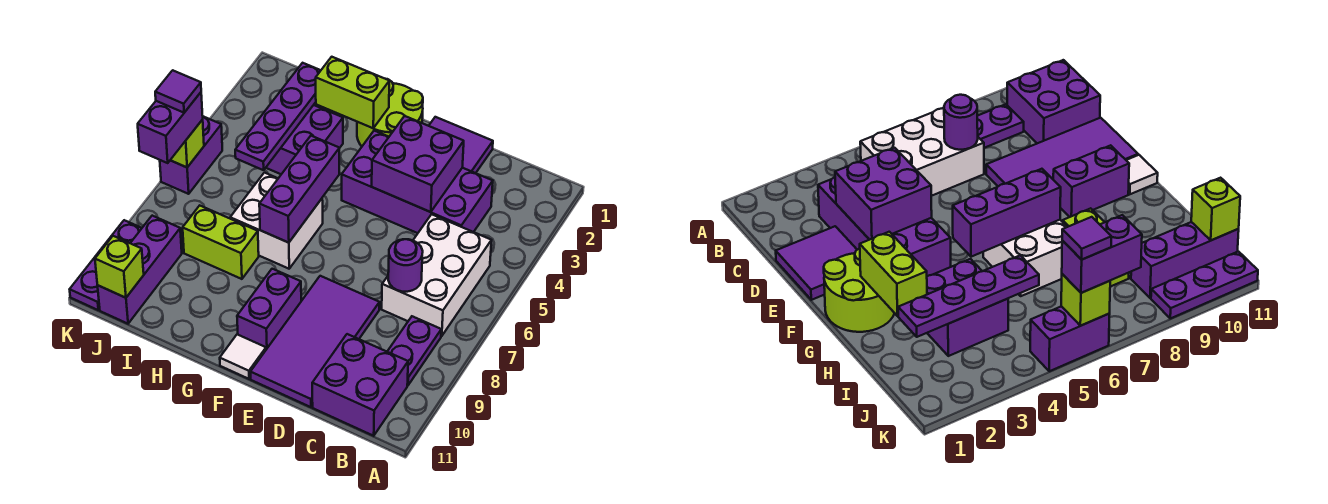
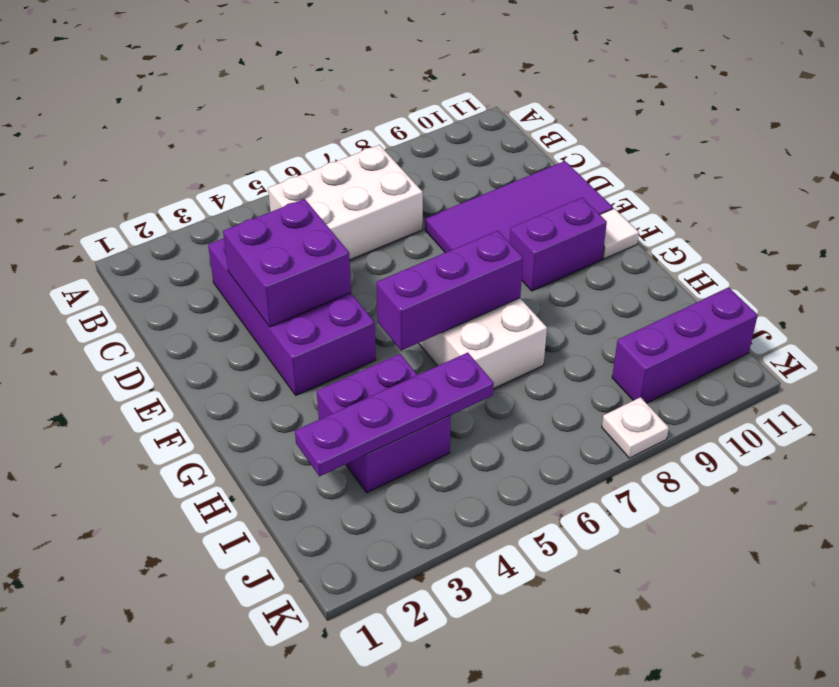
white 1x1 plate [602,397,669,458] -> none
none -> purple 1x2 plate [387,316,441,385]
none -> purple 2x2 brick [312,334,408,436]
none -> purple 2x2 tile [429,117,493,173]

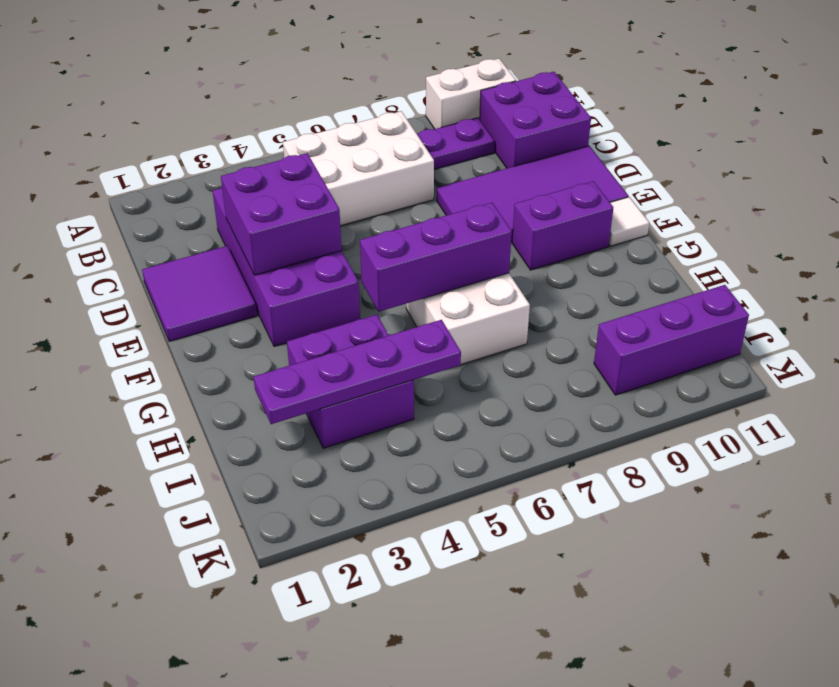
white 1x2 brick [426,59,516,129] -> none
none -> lime 2x2 round brick [357,79,423,146]
none -> lime 1x2 brick [183,206,259,279]
none -> purple 1x2 brick [160,117,222,194]

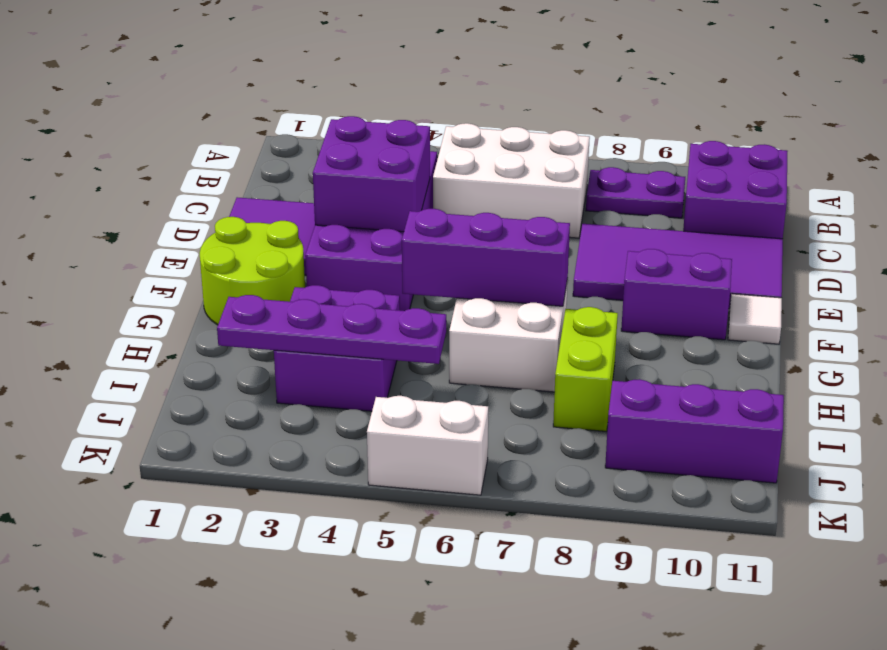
white 1x2 brick [367,396,488,495] -> purple 1x2 brick [160,117,222,194]
none -> purple 1x3 plate [70,220,142,310]
none -> purple 1x1 round brick [388,239,423,292]
none -> lime 1x2 brick [316,57,389,128]

